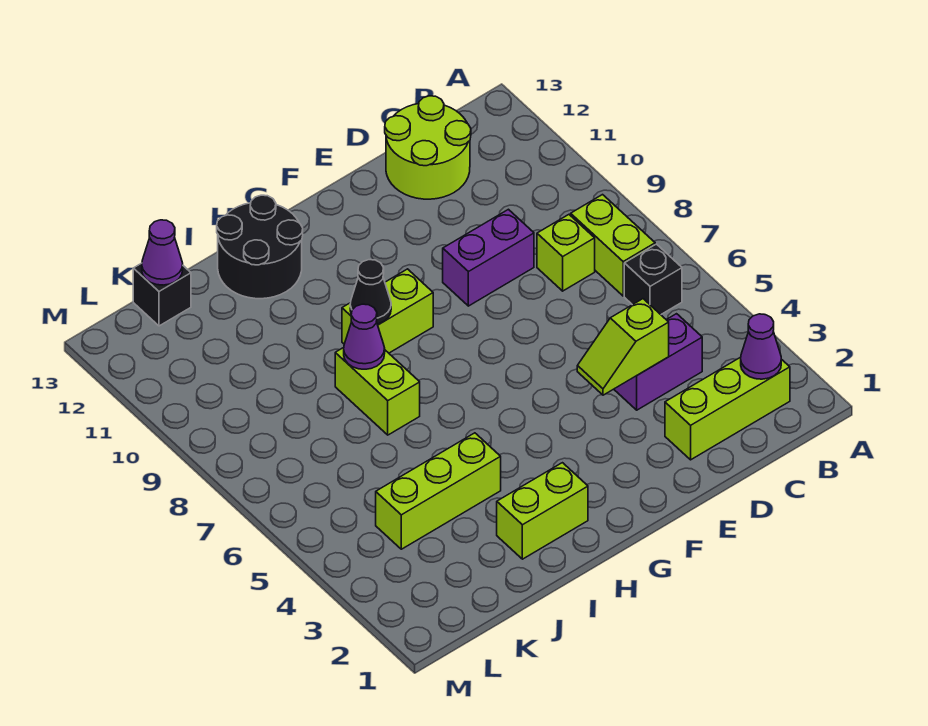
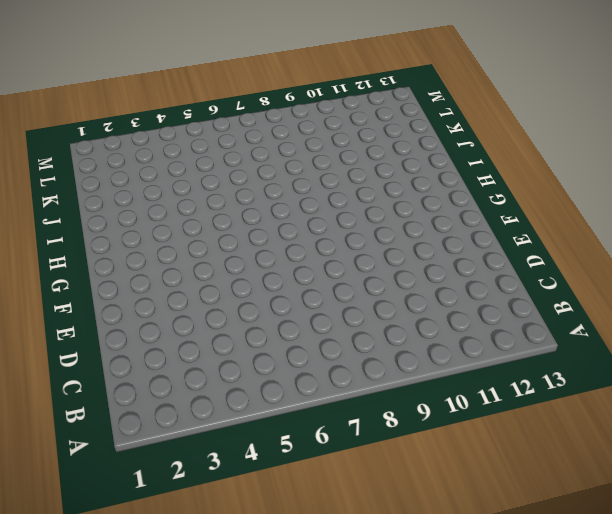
none -> lime 1x3 brick [665,357,790,460]
none -> black 1x1 brick [624,244,682,315]
none -> lime 1x2 brick [571,195,655,296]

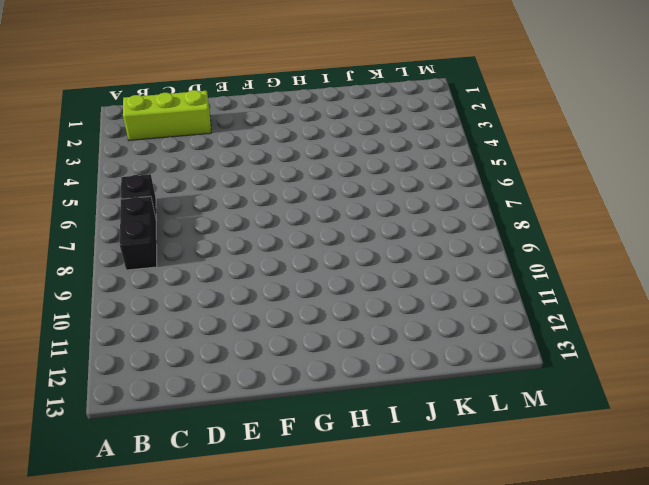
black 1x2 brick [120,196,157,270] -> lime 1x2 brick [571,195,655,296]
none -> purple 1x2 brick [614,314,702,410]
none -> lime 1x1 brick [537,215,595,291]
none -> lime 2x2 round brick [385,96,471,199]

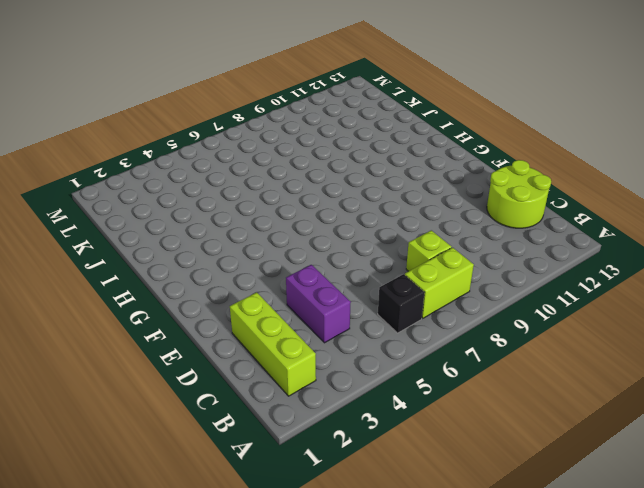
none -> purple 1x2 brick [443,209,534,306]
none -> lime 1x2 brick [342,269,433,353]
none -> lime 1x2 brick [497,463,588,559]

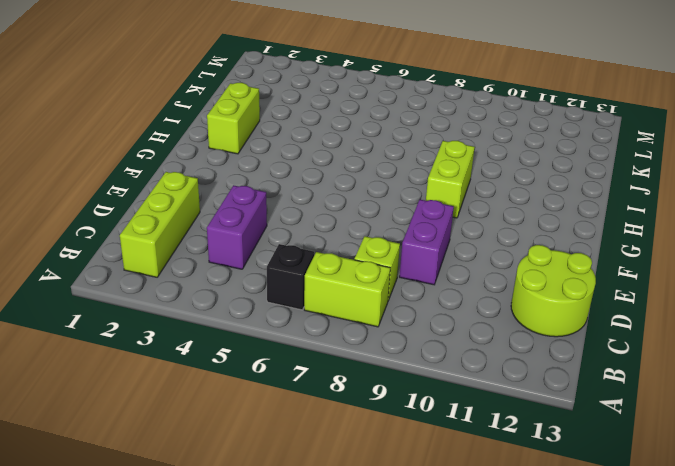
none -> black 2x2 round brick [217,195,303,299]
none -> lime 1x3 brick [376,433,501,549]
none -> lime 1x2 brick [335,348,420,435]

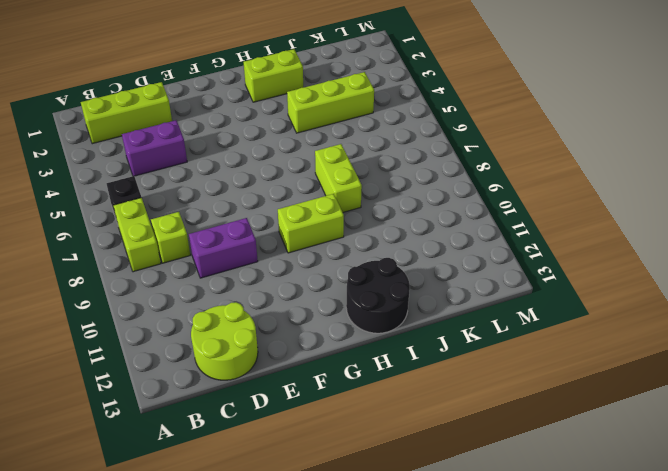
none -> black 1x1 brick [133,263,191,326]
none -> purple 1x1 cone [741,314,781,379]
none -> lime 1x2 slope [577,299,669,395]

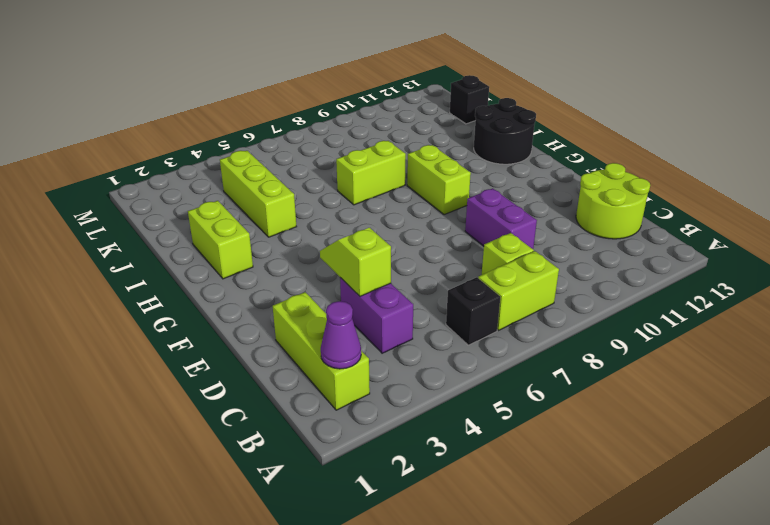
none -> black 1x1 cone [350,260,391,324]
none -> purple 1x1 cone [344,304,385,369]
none -> purple 1x1 cone [142,220,183,285]

